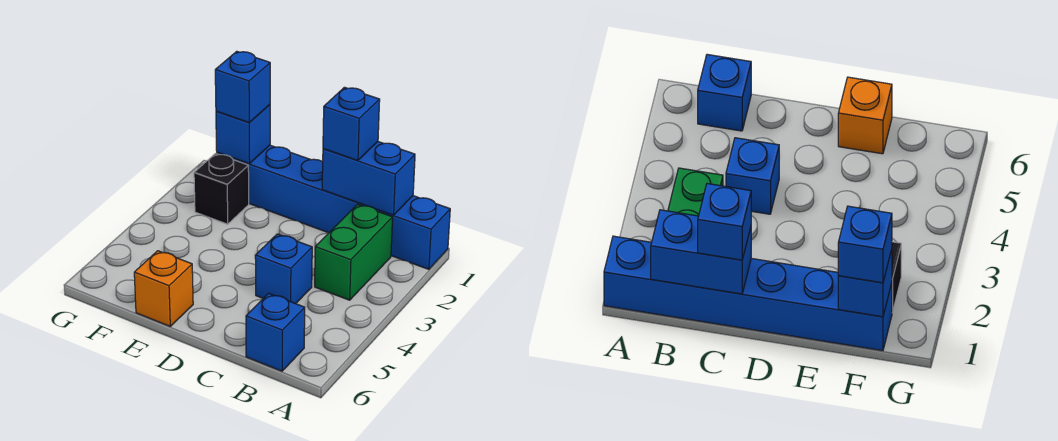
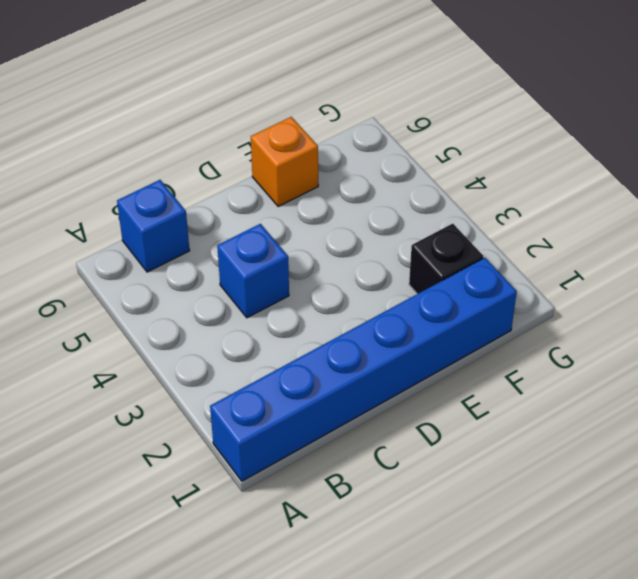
none -> green 1x2 brick [315,204,393,300]
none -> blue 1x2 brick [322,142,415,215]

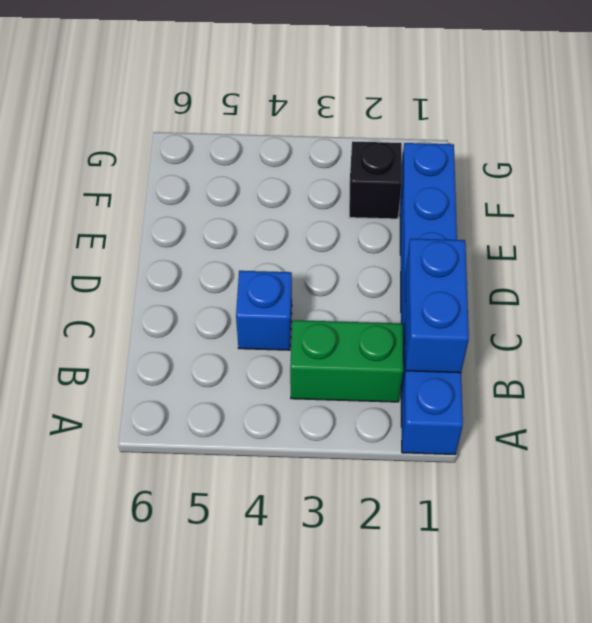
none -> blue 1x1 brick [246,293,305,371]
none -> orange 1x1 brick [134,251,193,326]

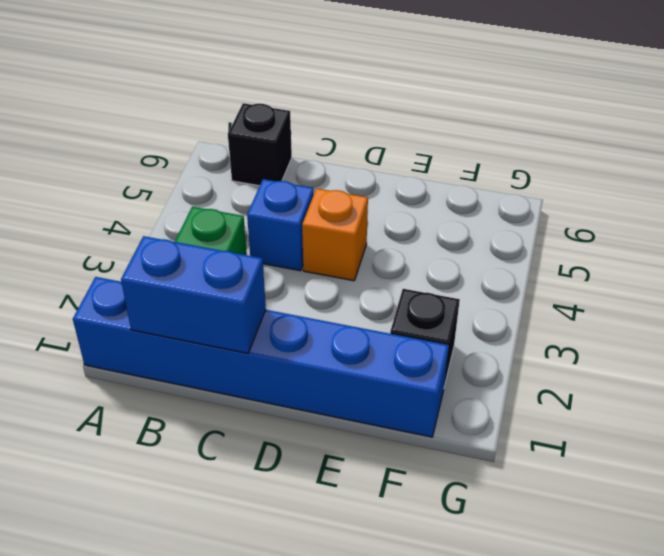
black 1x1 brick [228,103,292,186] -> blue 1x1 brick [246,293,305,371]
orange 1x1 brick [302,188,368,281] -> orange 1x1 brick moved to [134,251,193,326]
none -> blue 1x1 brick [216,105,270,164]
none -> blue 1x1 brick [323,87,380,160]

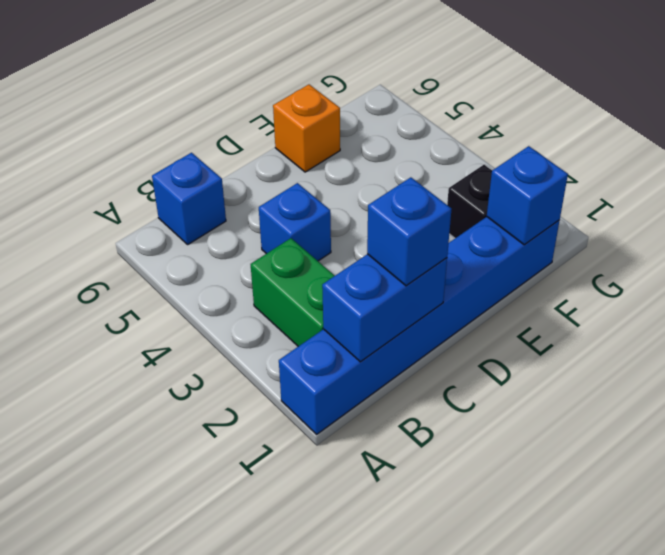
none -> blue 1x1 brick [215,51,270,123]

